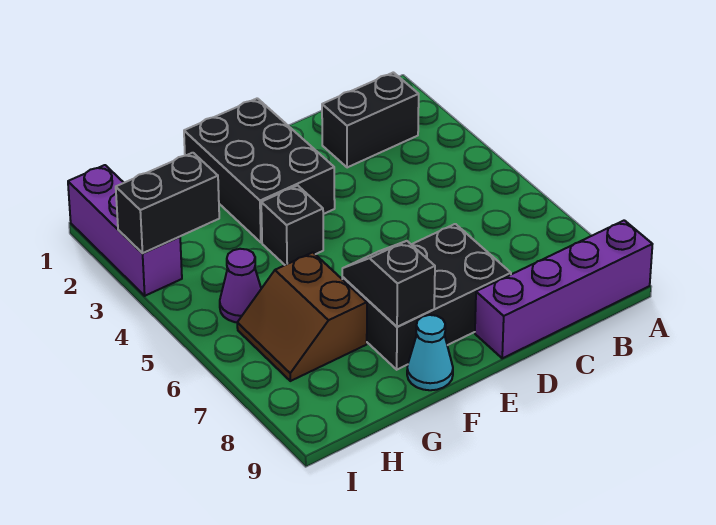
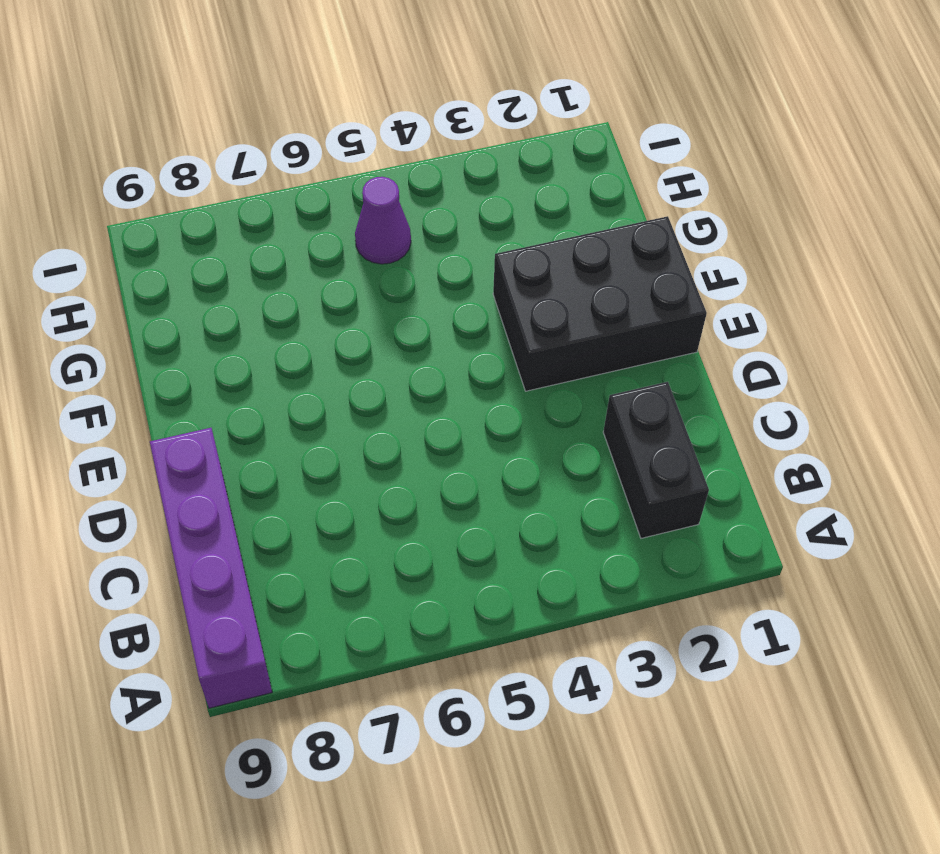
none -> black 2x3 brick [342,224,511,370]
none -> black 1x1 brick [261,185,323,265]

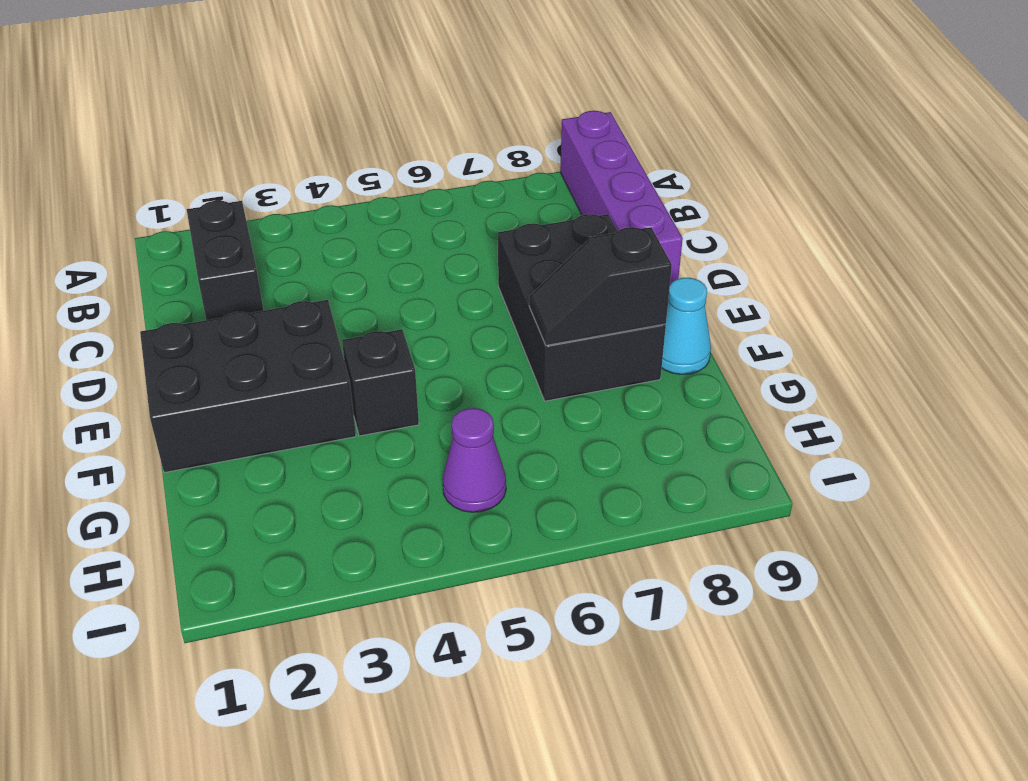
none -> brown 2x2 slope [237,252,367,381]
none -> purple 1x3 brick [68,165,182,296]

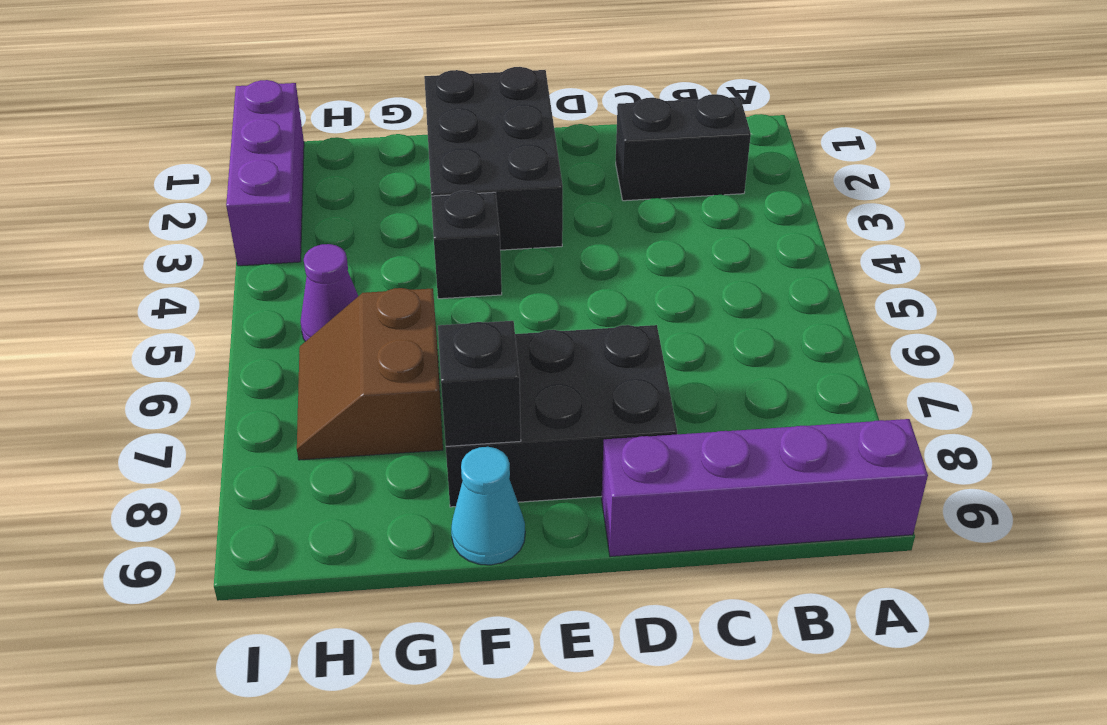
none -> black 1x2 brick [116,153,219,253]

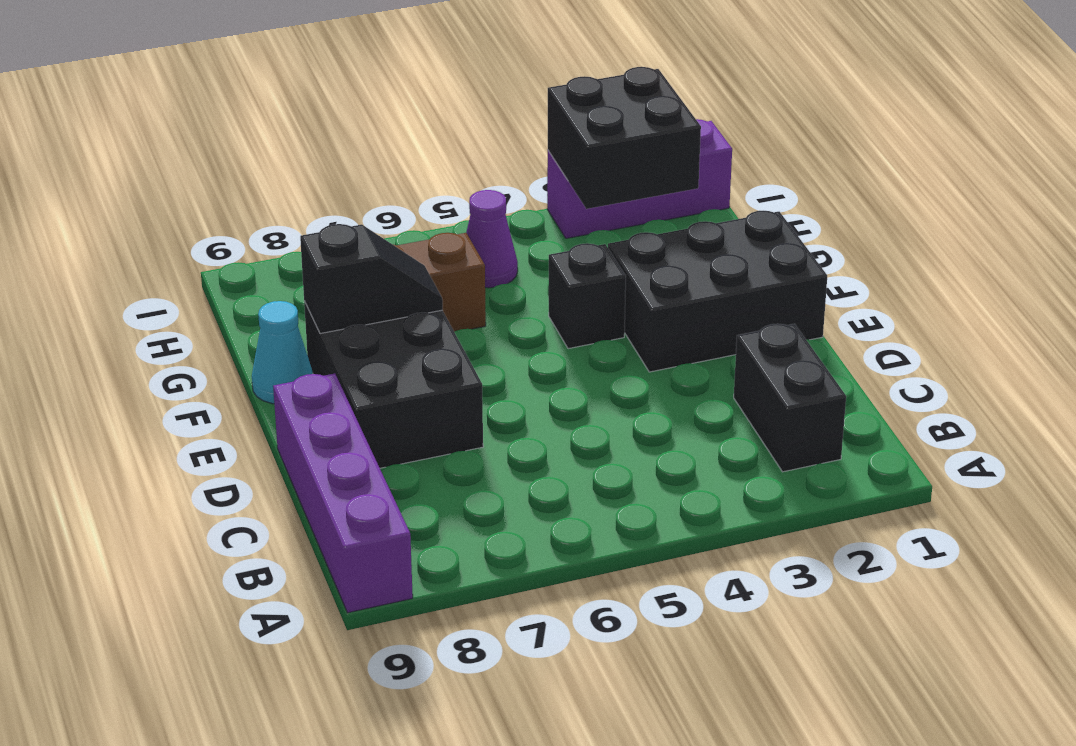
black 2x2 brick [548,67,701,209] -> black 1x2 brick [116,153,219,253]

